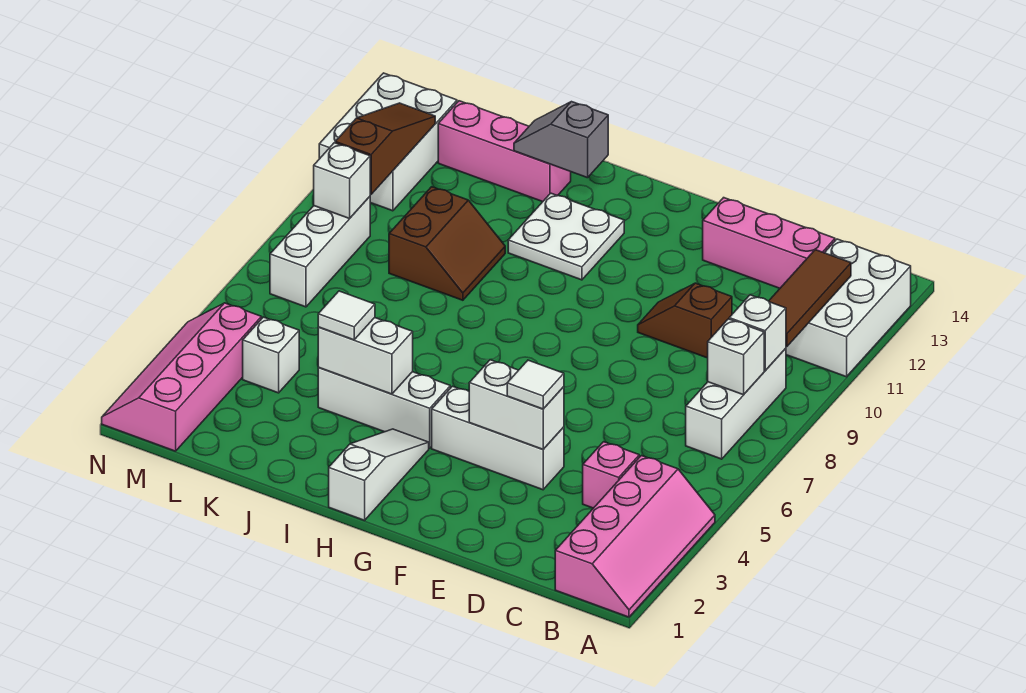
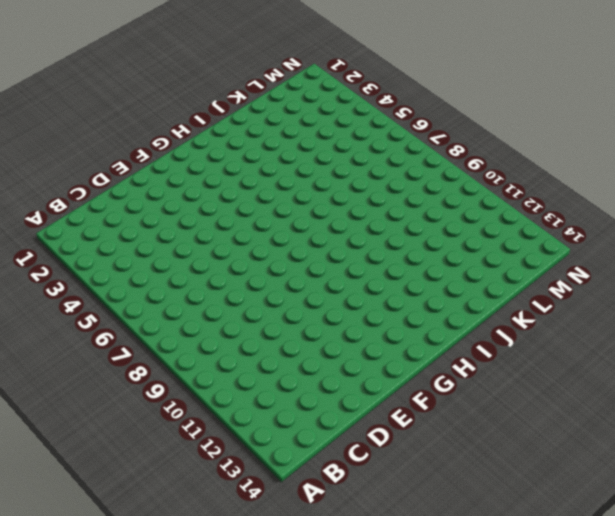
none -> pink 2x4 slope [555,456,715,617]
none -> white 2x3 brick [786,239,911,377]
none -> white 1x3 brick [686,348,786,459]

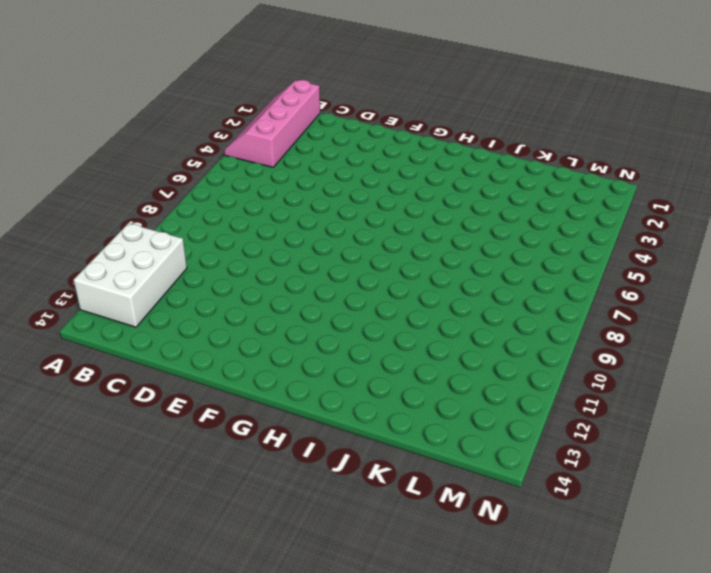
none -> white 1x3 brick [686,348,786,459]
none -> pink 1x1 brick [583,442,639,508]
none -> pink 1x3 brick [703,198,835,288]

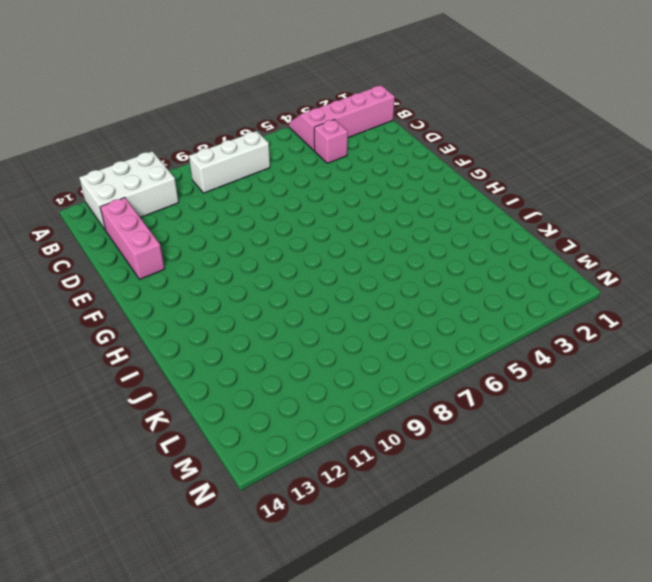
none -> brown 1x2 slope [638,283,732,358]
none -> white 1x3 brick [432,386,564,490]
none -> white 1x3 slope [329,429,429,520]

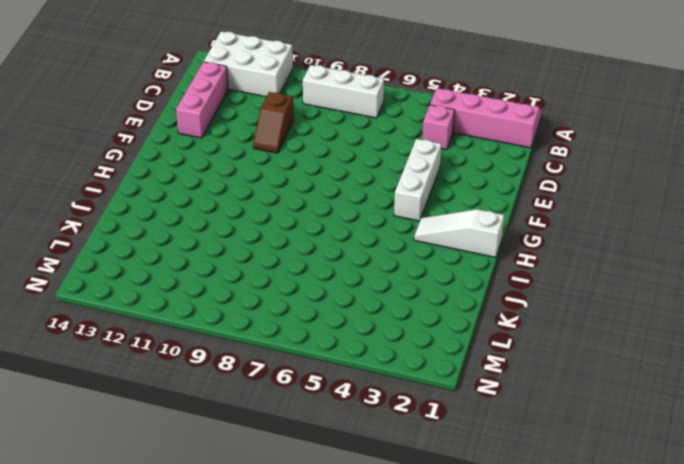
none -> white 1x3 brick [318,367,450,448]
none -> white 2x2 plate [508,193,624,280]
none -> brown 2x2 slope [389,187,505,300]

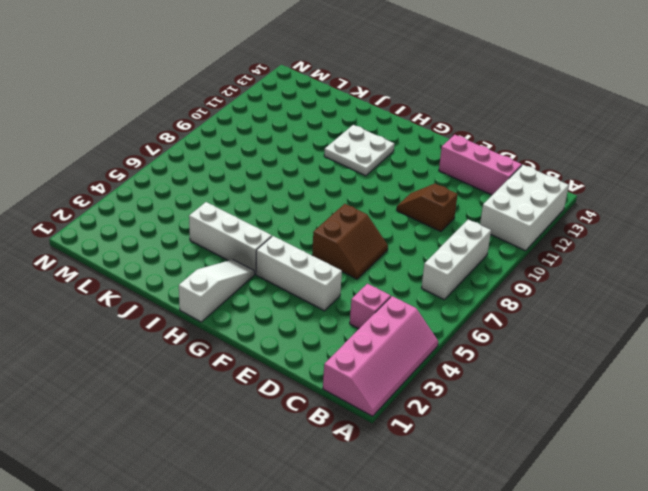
brown 2x2 slope [312,204,388,279] -> brown 2x2 slope moved to [389,187,505,300]
none -> pink 1x3 brick [438,101,571,202]
none -> white 1x1 brick [243,317,299,393]
none -> pink 2x4 slope [102,303,262,451]

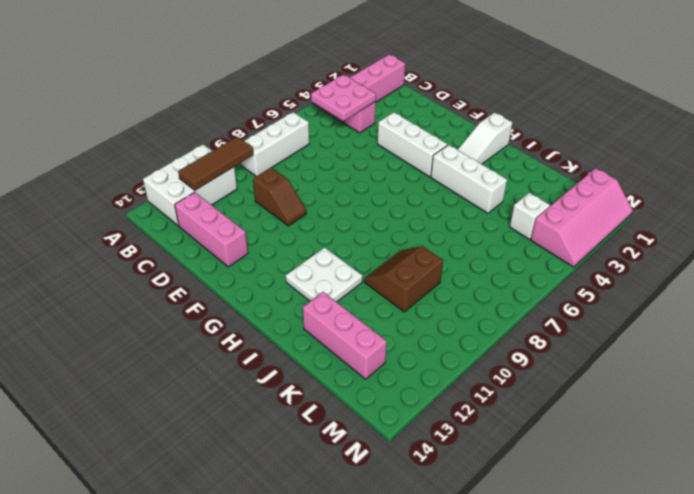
pink 2x2 plate [311,75,376,121] -> none
none -> white 1x3 brick [270,197,370,307]
none -> white 2x3 brick [319,73,457,211]
none -> white 1x1 brick [708,319,764,395]

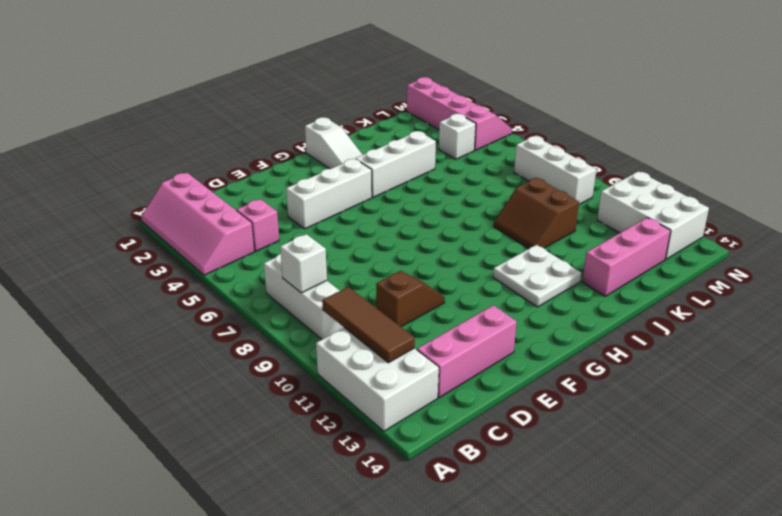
none -> white 1x1 brick [729,295,786,371]
none -> white 1x2 brick [469,360,564,449]
none -> white 1x2 brick [318,318,413,394]

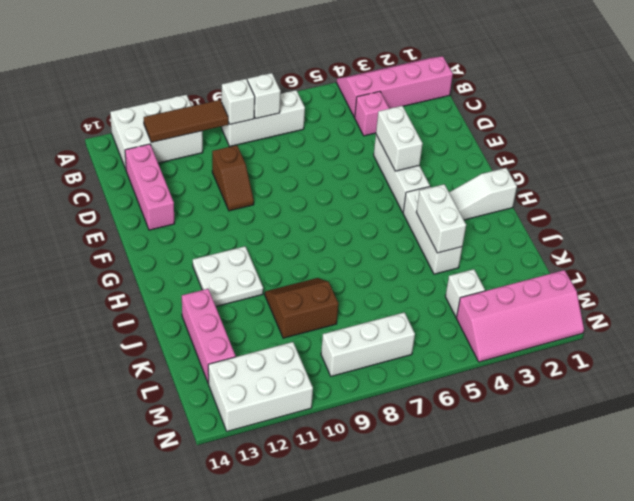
none -> grey 1x2 slope [514,102,608,178]
none -> white 1x1 brick [314,143,370,219]
none -> brown 1x3 slope [335,103,435,194]

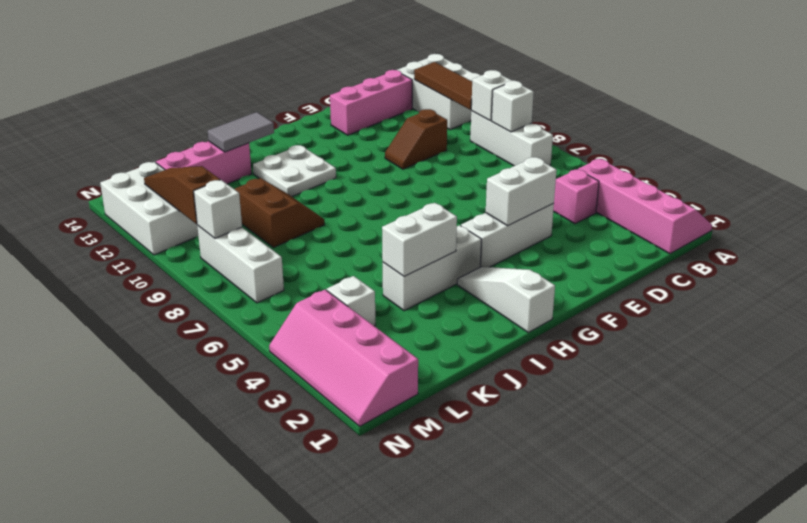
grey 1x2 tile [208,112,274,152] -> grey 1x2 slope [514,102,608,178]
none -> white 1x1 tile [507,360,564,409]
none -> white 1x1 tile [318,291,375,340]

